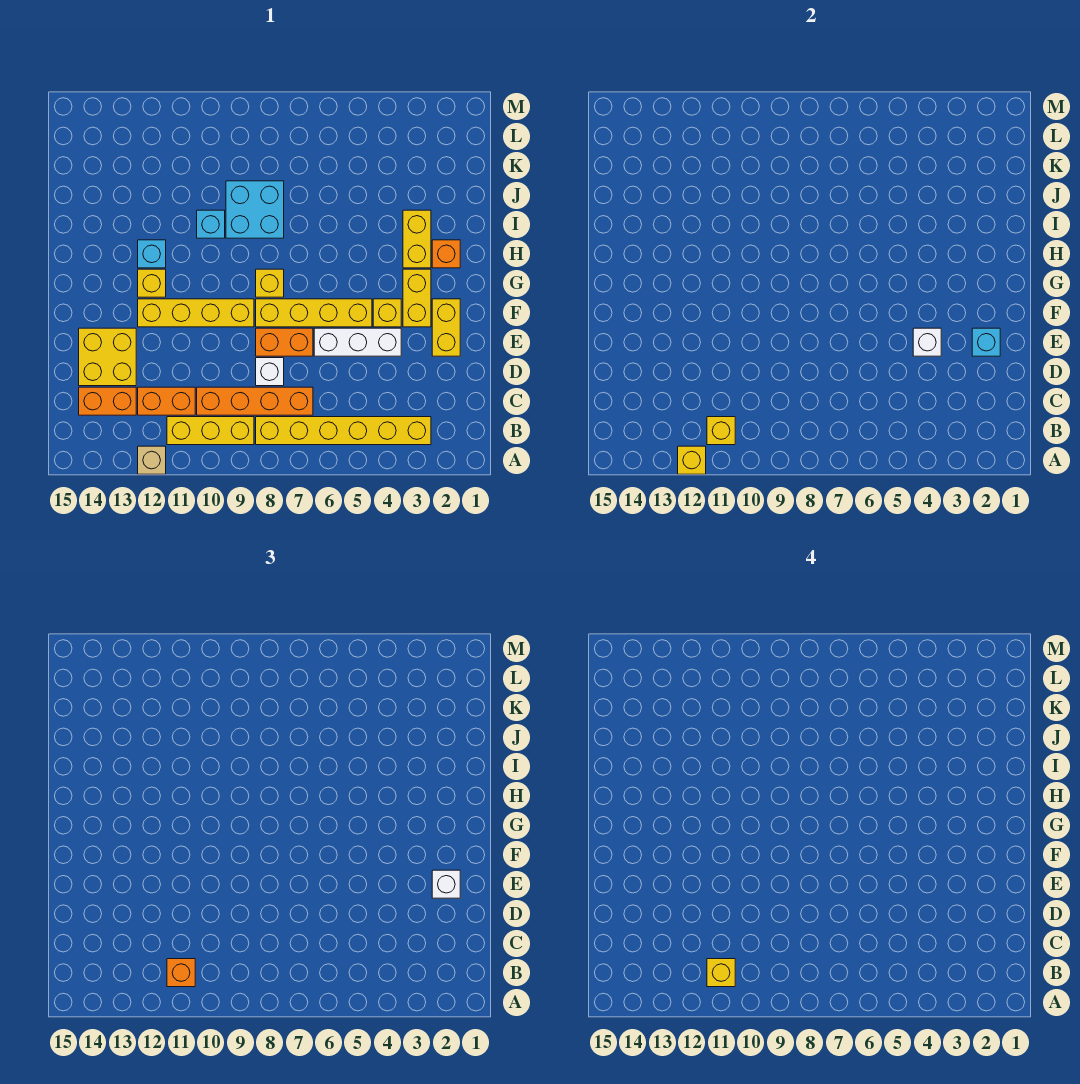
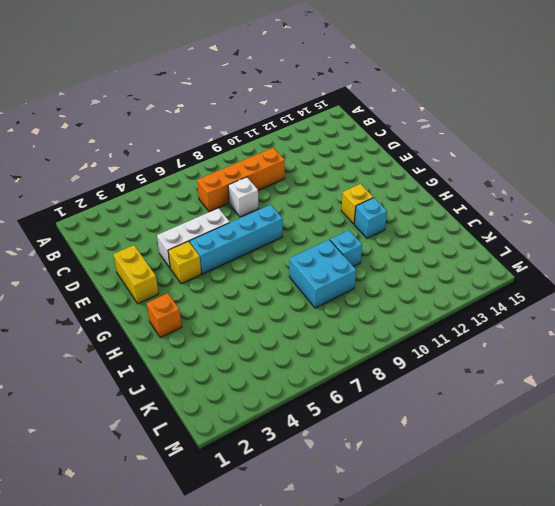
cyan 1x4 brick [190,205,283,274] -> yellow 1x4 brick [256,299,372,327]
none -> tan 1x1 brick [138,446,166,474]
none -> yellow 1x6 brick [256,417,431,445]
none -> yellow 1x3 brick [167,417,254,445]

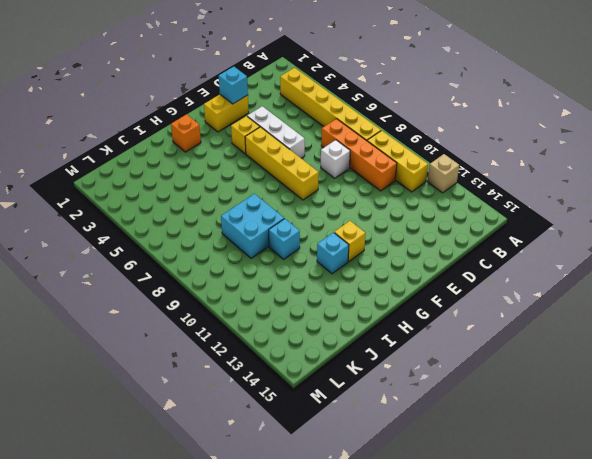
none -> orange 1x2 brick [138,387,195,415]
none -> orange 1x2 brick [79,387,136,415]
none -> yellow 2x2 brick [79,328,136,386]

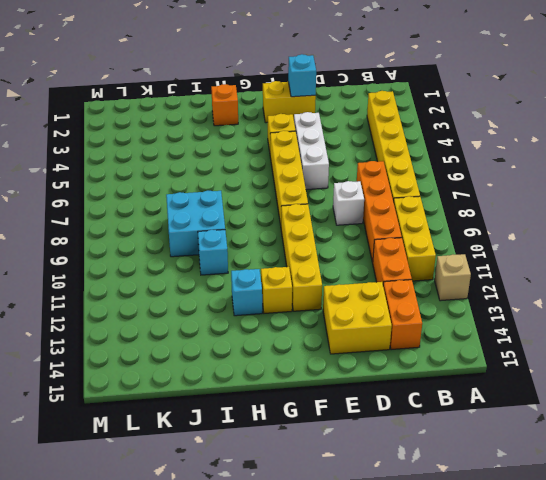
none -> orange 1x2 brick [256,328,313,356]
none -> yellow 1x2 brick [403,269,431,327]
none -> yellow 1x1 brick [256,269,284,297]

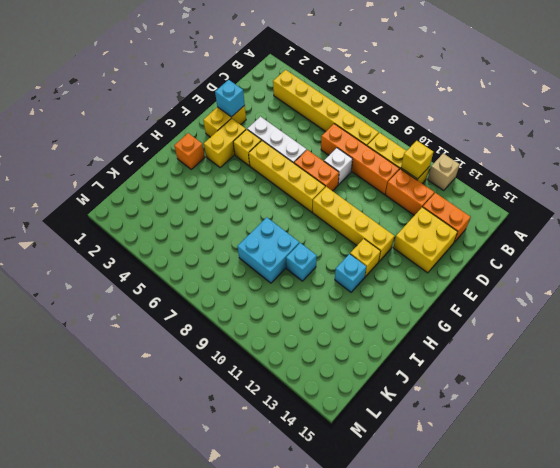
none -> yellow 1x1 brick [256,269,284,297]
none -> yellow 1x2 brick [403,210,431,268]
none -> yellow 1x1 brick [678,446,706,474]

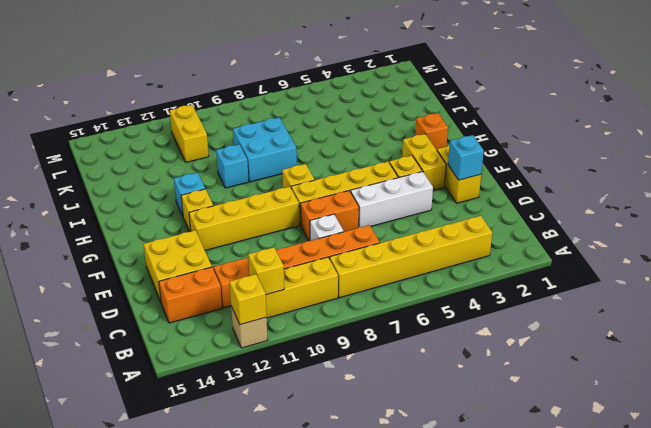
yellow 1x2 brick [170,105,209,162] -> yellow 1x2 brick moved to [403,210,431,268]
none -> white 1x1 brick [913,328,941,356]
none -> orange 1x1 brick [167,959,195,987]
none -> white 1x1 brick [432,870,460,898]

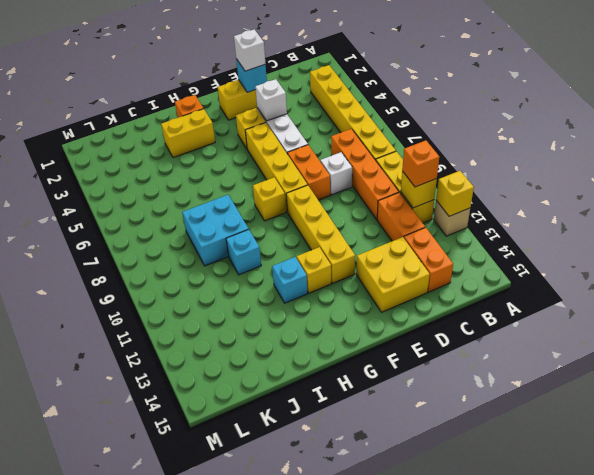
none -> yellow 1x2 brick [403,269,431,327]
none -> yellow 1x1 brick [707,959,735,987]

